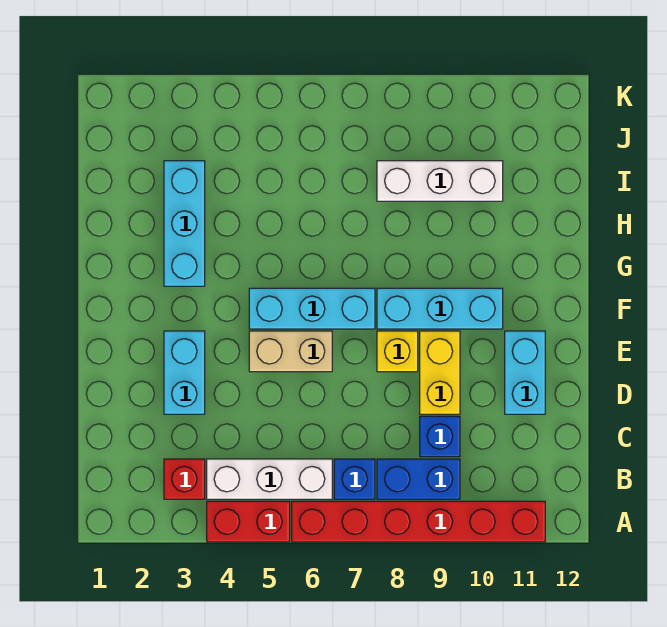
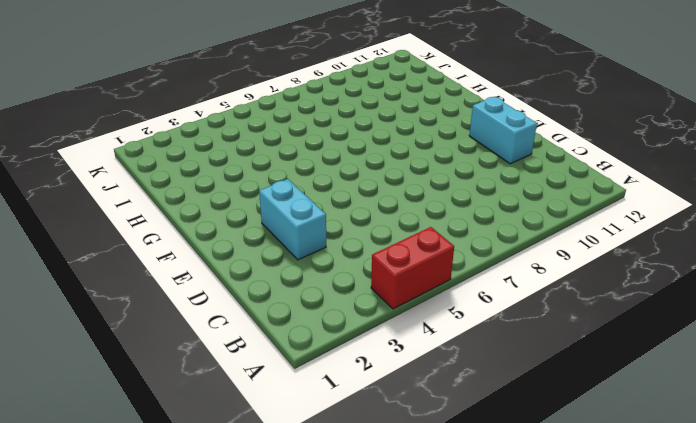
none -> red 1x6 brick [292,501,545,542]
none -> red 1x1 brick [164,459,205,499]
none -> white 1x3 brick [207,459,332,499]

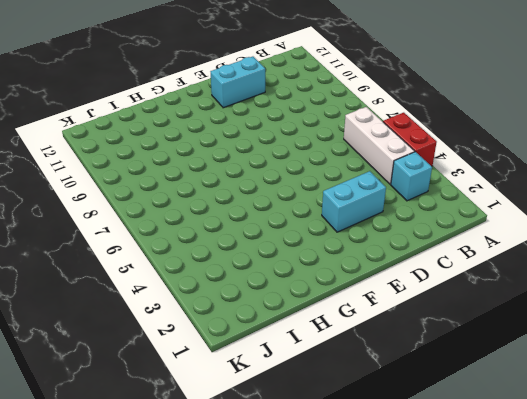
cyan 1x1 brick [391,152,432,201] -> red 1x1 brick [164,459,205,499]
none -> red 1x6 brick [292,501,545,542]
none -> blue 1x1 brick [334,459,375,499]
none -> blue 1x2 brick [377,459,460,499]

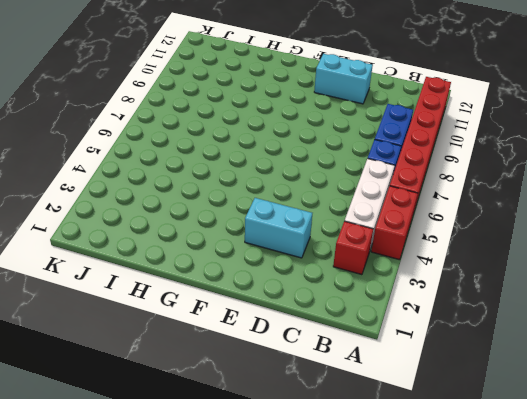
none -> blue 1x1 brick [420,416,460,457]
none -> yellow 1x2 brick [420,331,460,414]
none -> tan 1x2 brick [249,331,332,372]

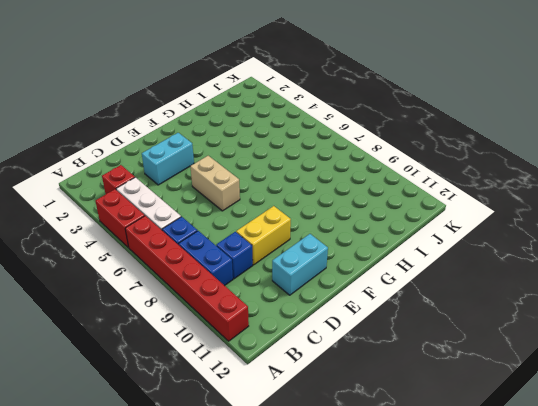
none -> yellow 1x1 brick [377,331,418,372]
none -> cyan 1x3 brick [249,288,375,329]
none -> cyan 1x3 brick [377,288,503,329]

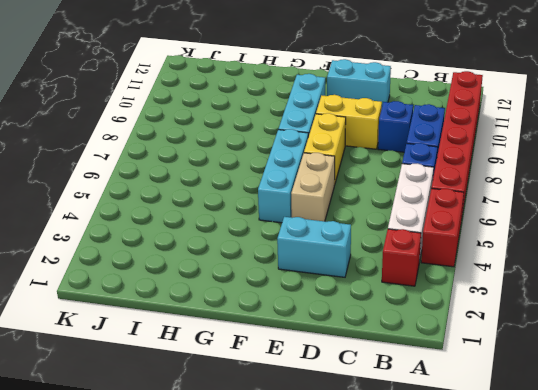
yellow 1x2 brick [304,113,346,185] -> yellow 1x1 brick [377,331,418,372]
none -> cyan 1x3 brick [164,161,205,286]
none -> white 1x3 brick [377,161,503,201]

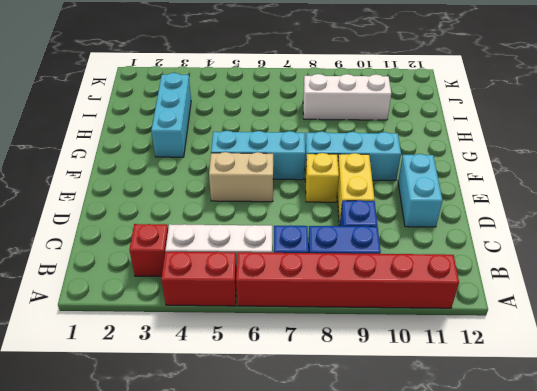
none -> cyan 1x2 brick [164,331,205,414]

